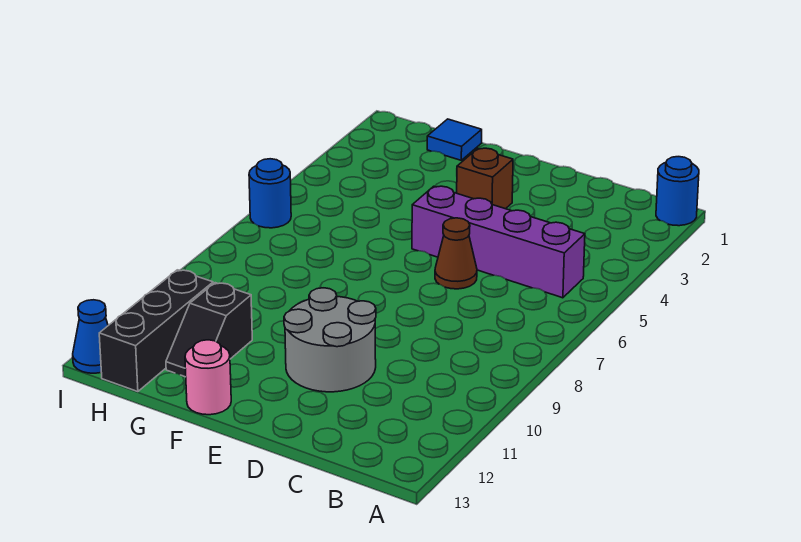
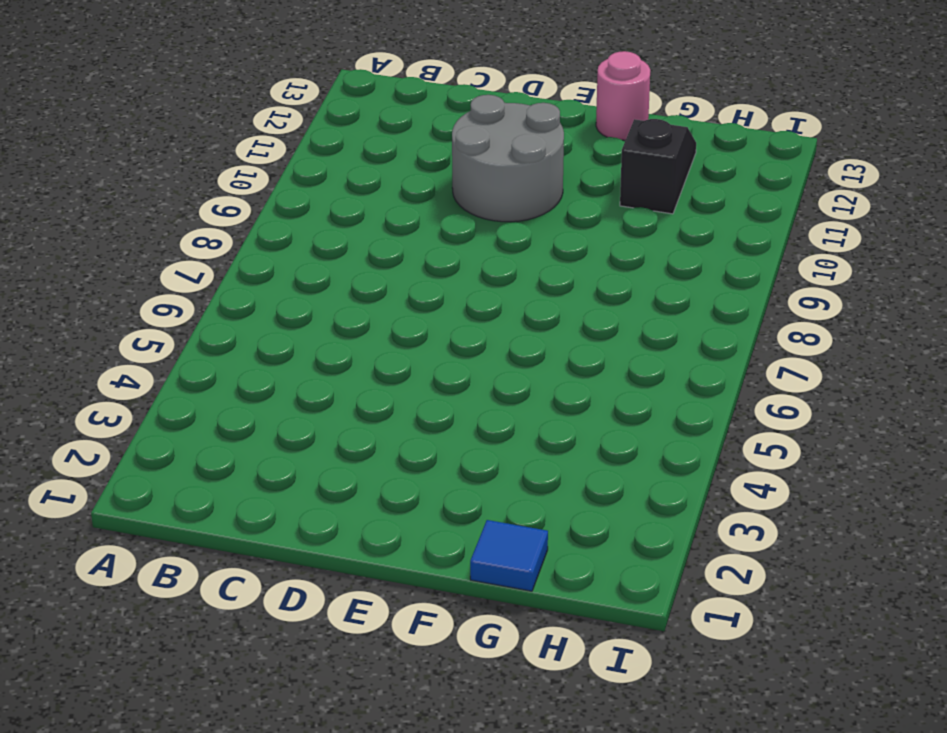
none -> blue 1x1 round brick [656,157,699,226]
none -> purple 1x4 brick [412,186,585,298]

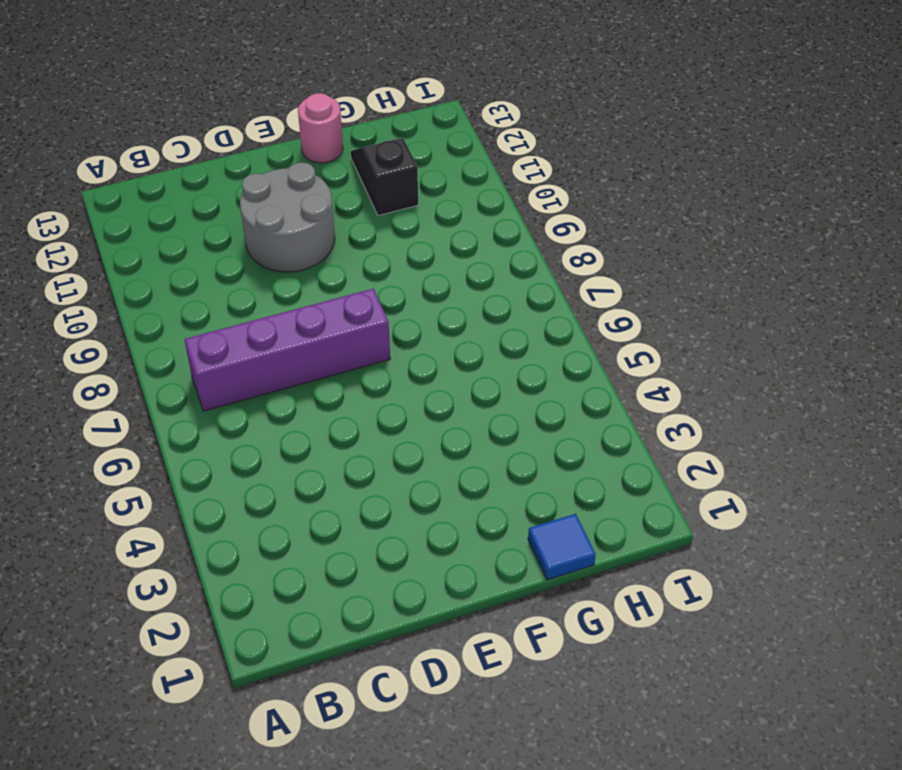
purple 1x4 brick [184,289,390,411] -> purple 1x4 brick moved to [412,186,585,298]
none -> blue 1x1 round brick [656,157,699,226]
none -> brown 1x1 cone [435,218,477,289]

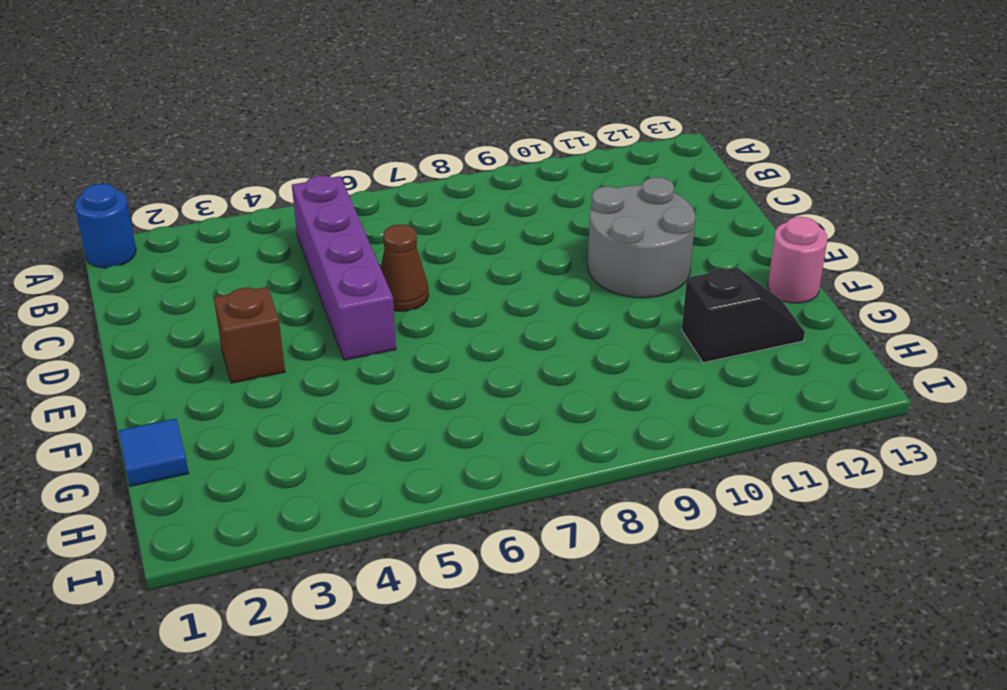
none -> black 1x3 brick [99,270,213,392]
none -> blue 1x1 round brick [249,159,291,228]

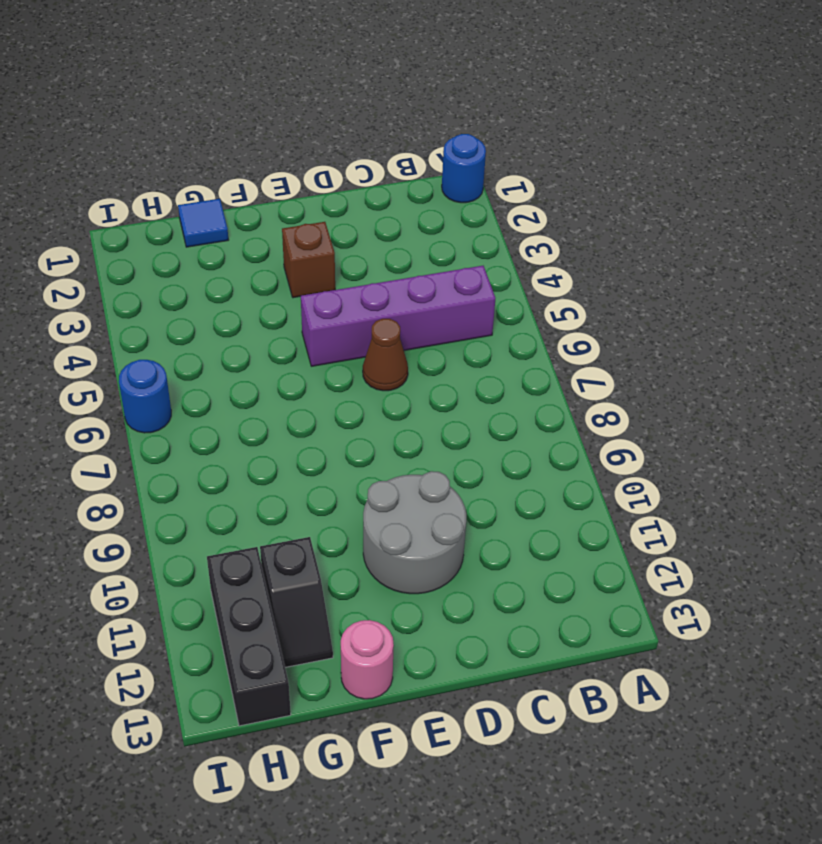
none -> blue 1x1 cone [73,300,108,373]

